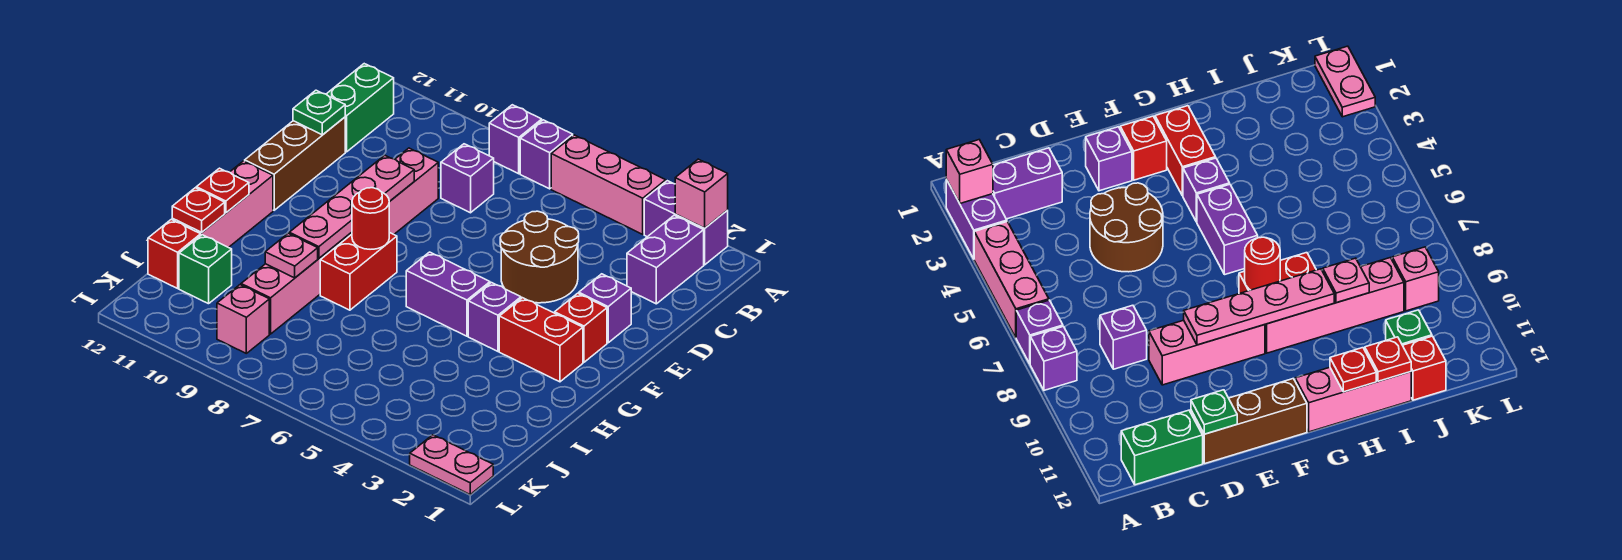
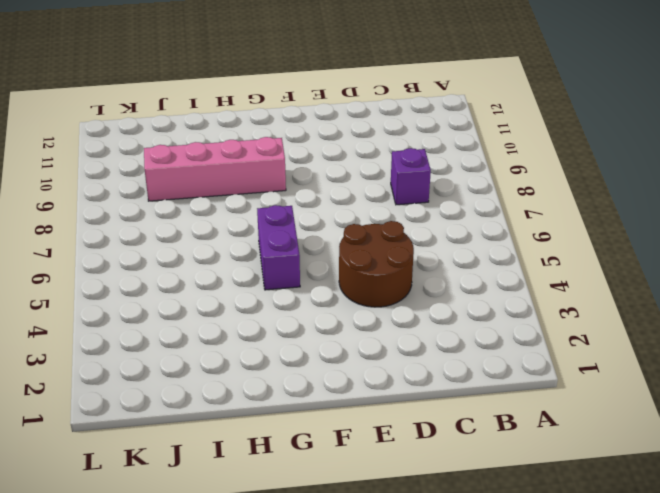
none -> purple 1x2 brick [644,181,728,265]
none -> pink 1x3 brick [551,135,666,234]
none -> purple 1x1 brick [520,120,573,189]

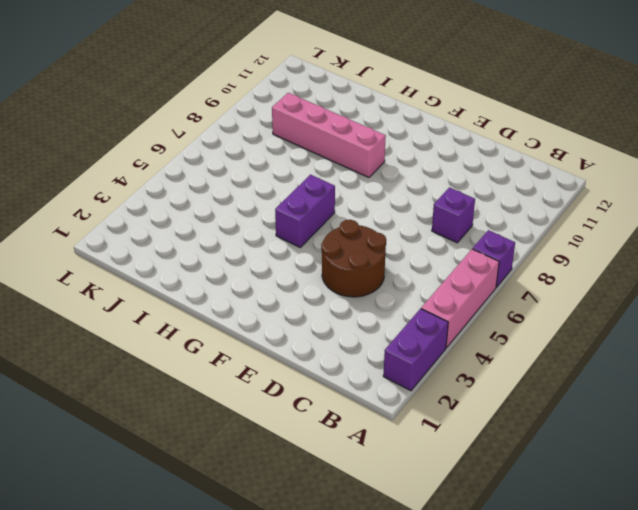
none -> purple 1x1 brick [489,105,542,174]
none -> purple 1x2 brick [627,215,704,304]
none -> green 1x2 brick [327,64,394,152]

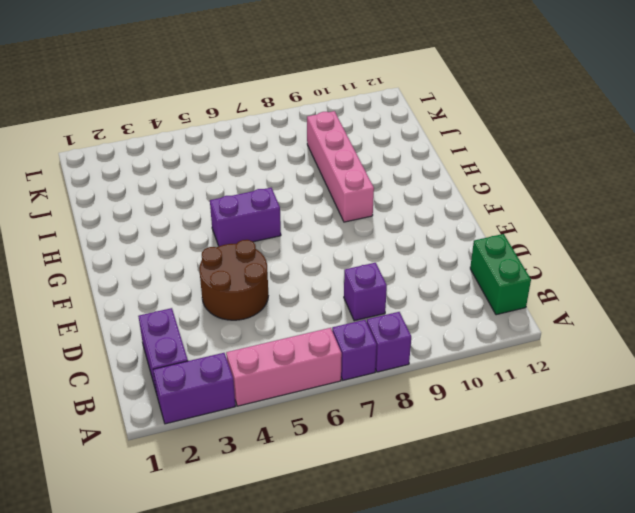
none -> pink 1x3 brick [389,148,438,234]
none -> brown 1x3 brick [245,117,345,210]
none -> purple 1x1 brick [579,274,631,343]

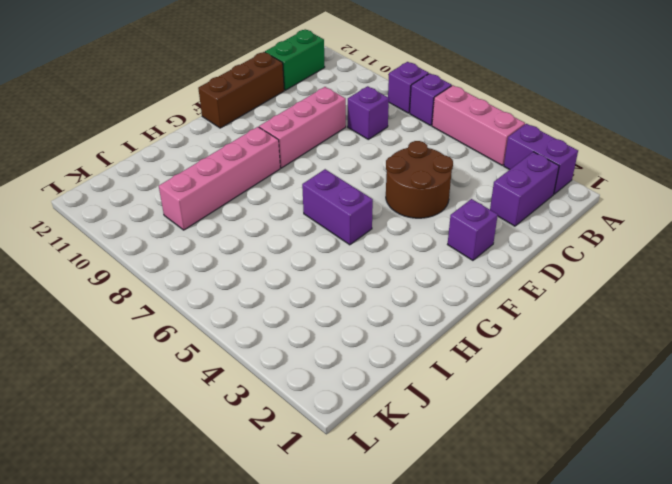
none -> red 1x1 brick [555,293,607,362]
none -> red 1x2 brick [499,298,583,382]
none -> purple 1x1 brick [468,283,521,351]

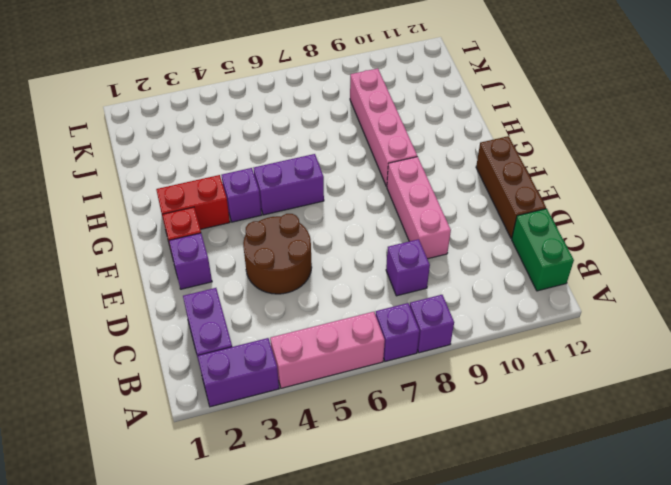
none -> red 1x2 brick [320,232,397,310]
none -> pink 1x3 brick [172,161,273,248]
none -> green 1x1 brick [179,235,232,304]

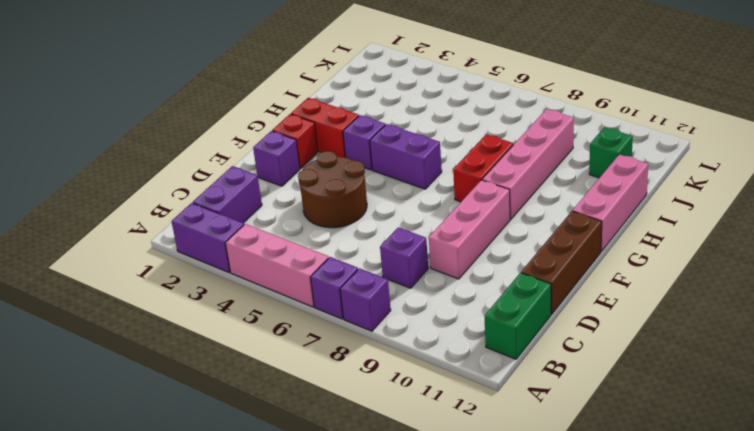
none -> red 1x1 brick [148,220,201,288]
none -> pink 1x1 brick [217,285,269,353]
none -> pink 1x2 plate [410,435,493,494]

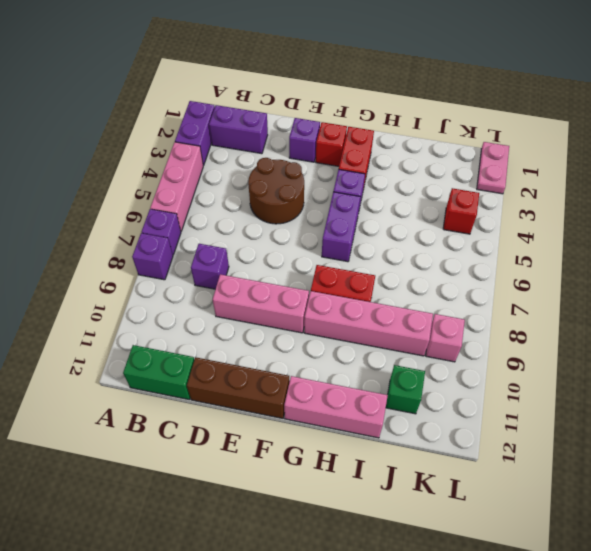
red 1x1 brick [443,188,479,234] -> red 1x1 brick moved to [148,220,201,288]
none -> pink 1x1 brick [675,159,728,228]
none -> green 1x1 plate [293,90,345,135]
none -> pink 1x4 plate [289,155,414,258]

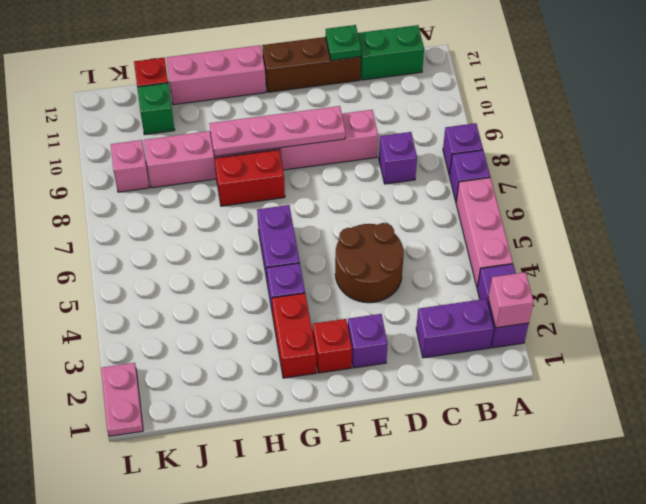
none -> red 1x1 round brick [352,188,389,249]
none -> red 1x1 plate [196,168,249,213]
none -> pink 1x1 plate [265,233,318,278]

